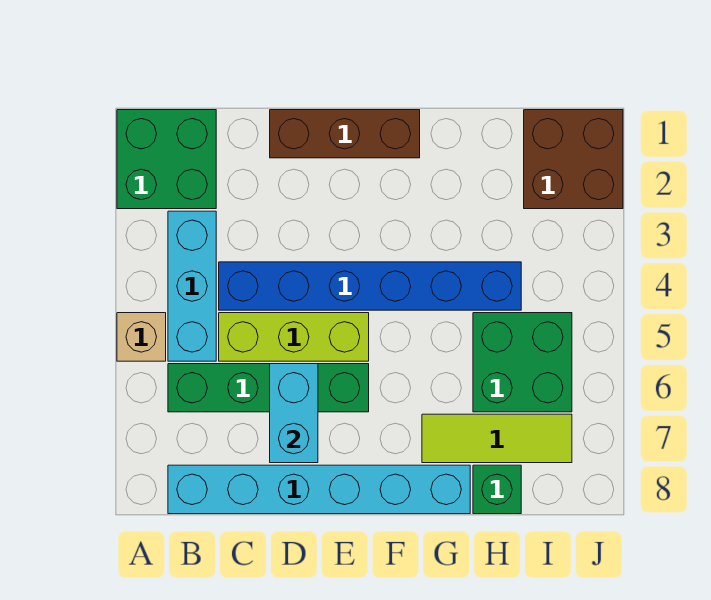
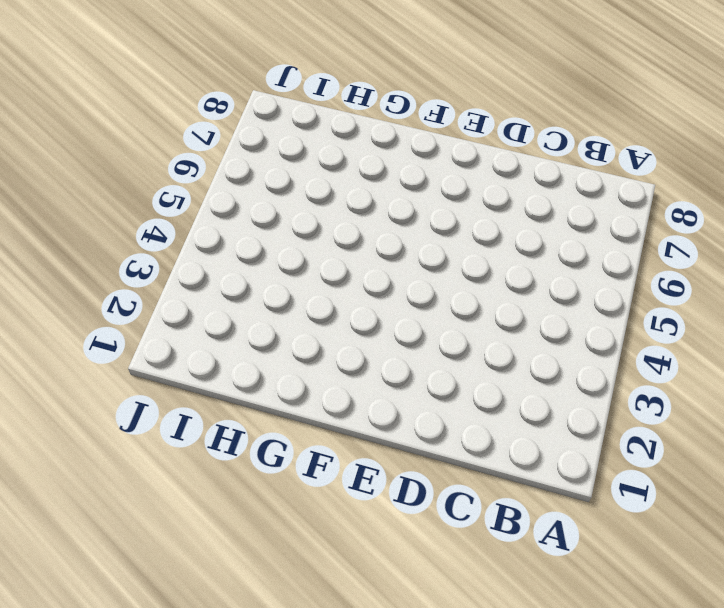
none -> green 2x2 brick [117,110,216,209]
none -> tan 1x1 brick [117,313,166,361]
none -> cyan 1x3 brick [168,211,216,361]

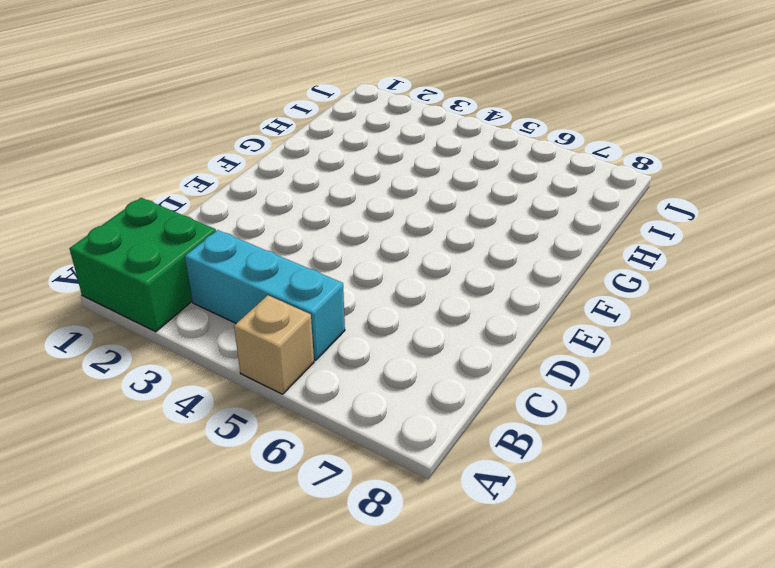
none -> green 1x4 brick [168,364,369,412]
none -> cyan 1x6 brick [168,465,470,514]
none -> blue 1x6 brick [219,262,521,310]

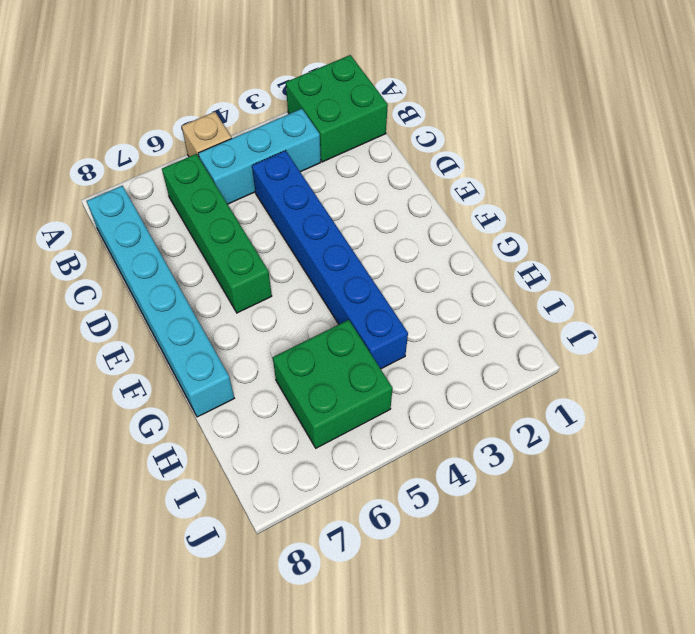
none -> lime 1x3 brick [219,313,369,361]
none -> brown 1x3 brick [270,110,420,158]
none -> lime 1x3 tile [422,414,572,463]

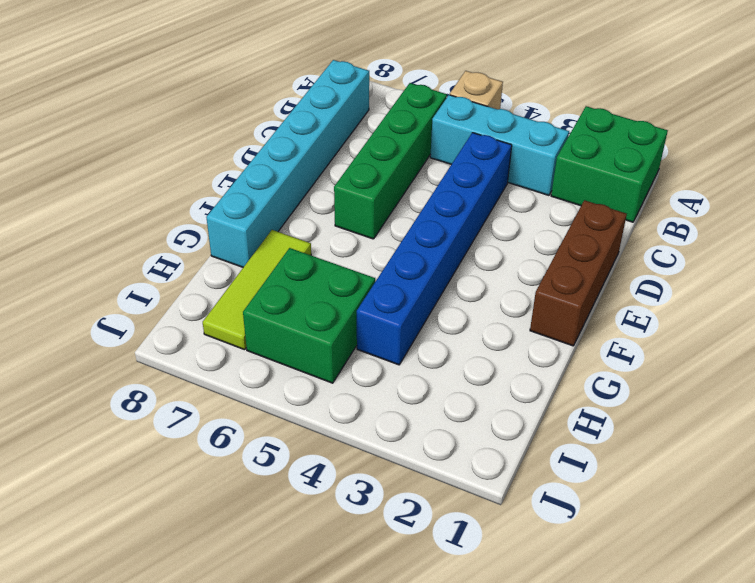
none -> lime 1x3 brick [219,313,369,361]
none -> green 1x1 brick [473,465,521,514]
none -> brown 2x2 brick [524,110,623,209]

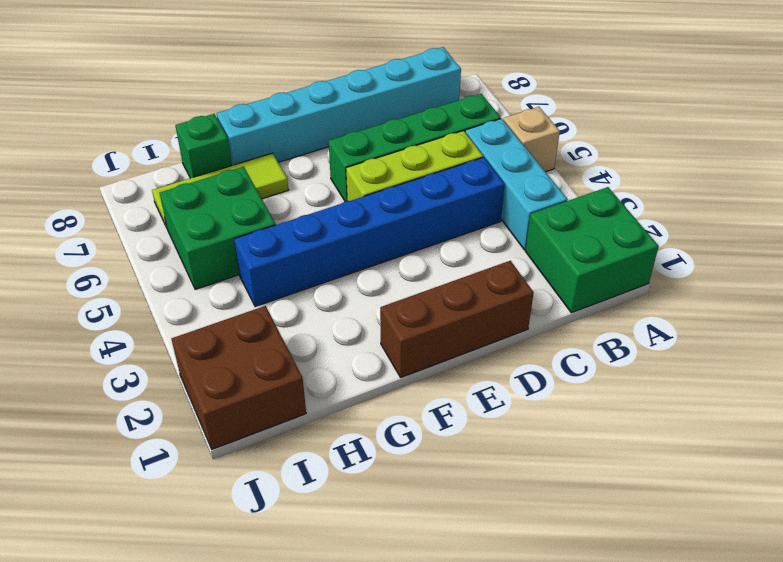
none -> cyan 1x2 brick [270,364,318,463]

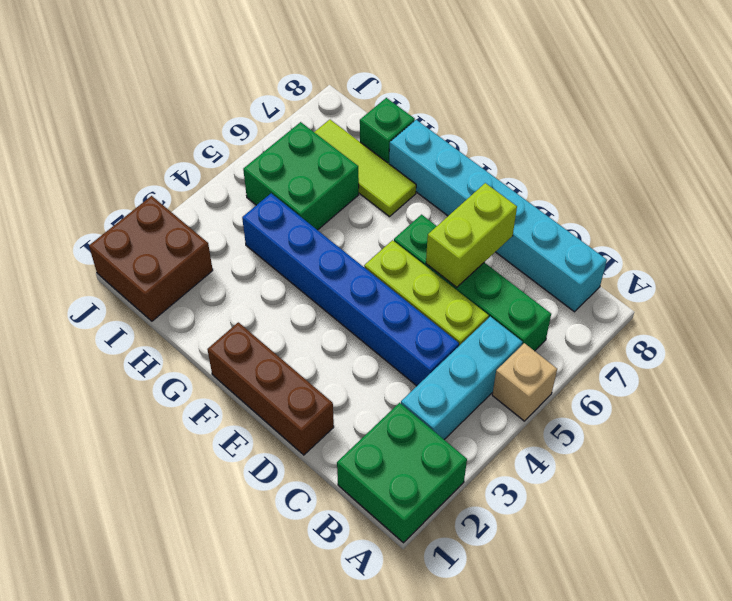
lime 1x2 brick [426,183,517,287] -> cyan 1x2 brick [270,364,318,463]

